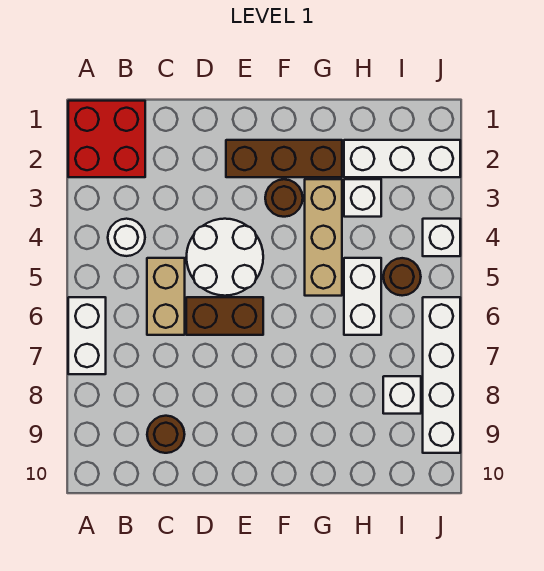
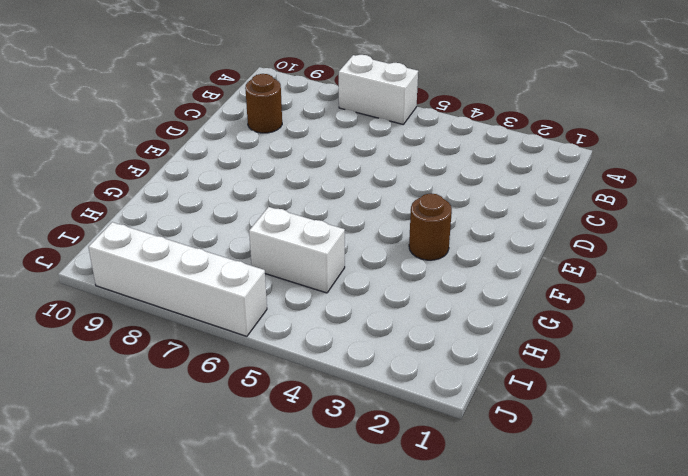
none -> red 2x2 brick [68,101,145,177]
none -> white 1x1 round brick [108,219,145,256]
none -> tan 1x2 brick [147,258,185,335]

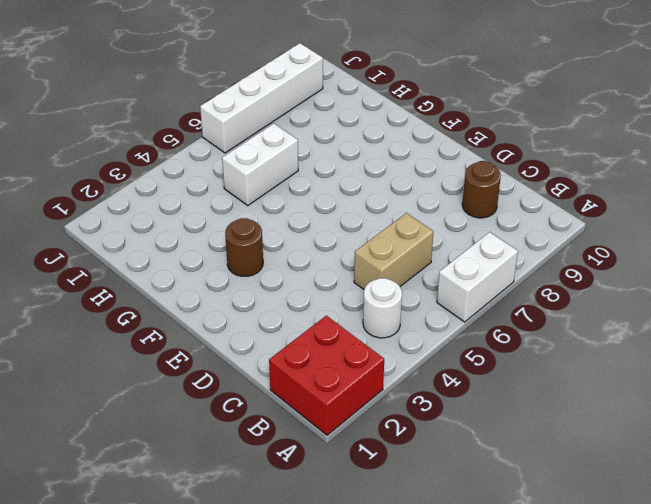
none -> white 2x2 round brick [186,219,263,296]
none -> brown 1x2 brick [186,297,263,335]
none -> brown 1x3 brick [226,140,342,177]

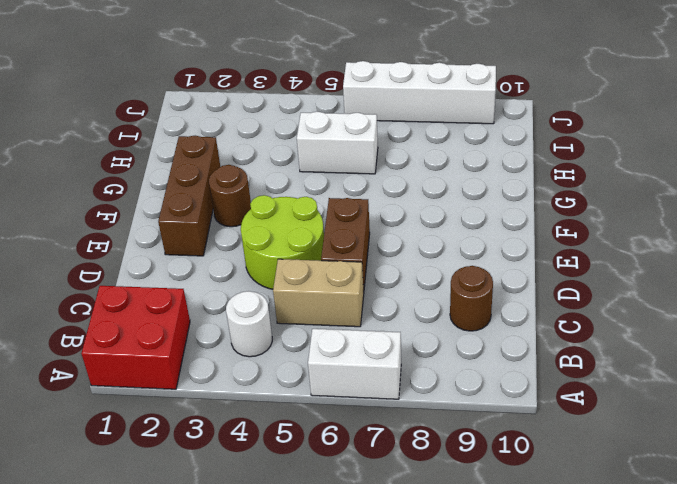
lime 2x2 round brick [241,195,324,289] -> white 2x2 round brick [186,219,263,296]
none -> tan 1x3 brick [305,179,342,296]
none -> white 1x3 brick [344,140,460,177]
none -> white 1x1 brick [344,179,381,217]

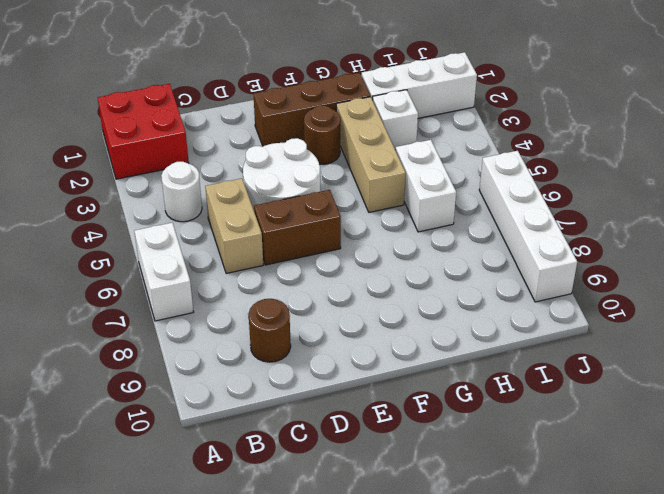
none -> brown 1x1 round brick [383,258,421,296]
none -> white 1x1 brick [383,376,421,414]
none -> white 1x1 brick [423,219,460,256]

